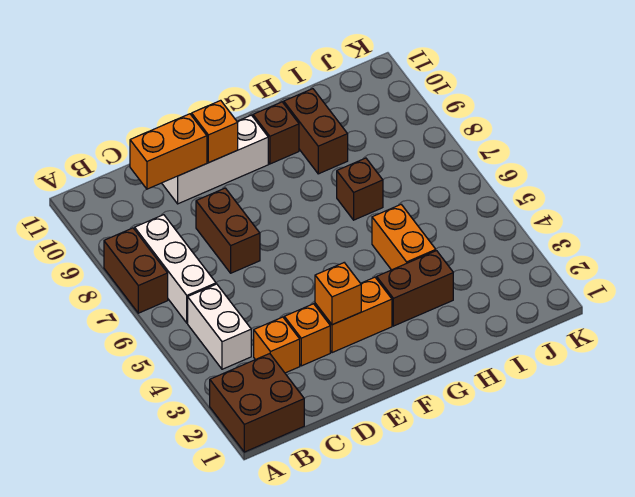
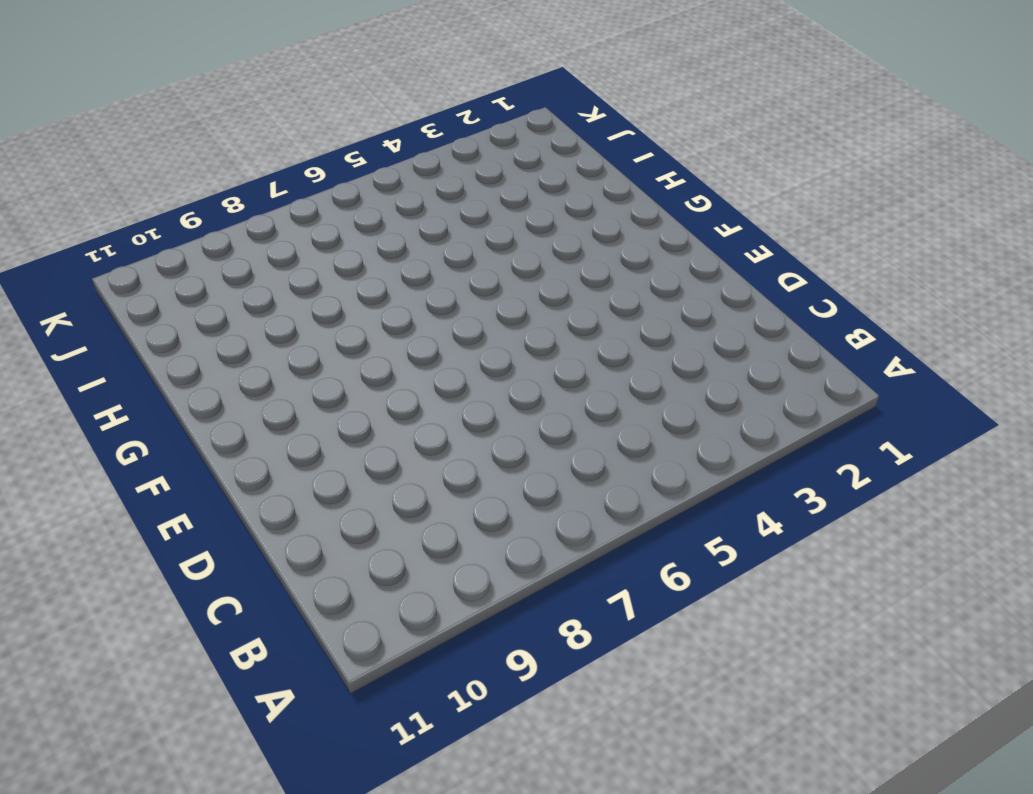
none -> brown 2x2 brick [210,354,304,452]
none -> brown 1x2 brick [104,228,168,313]
none -> white 1x2 brick [188,284,251,369]

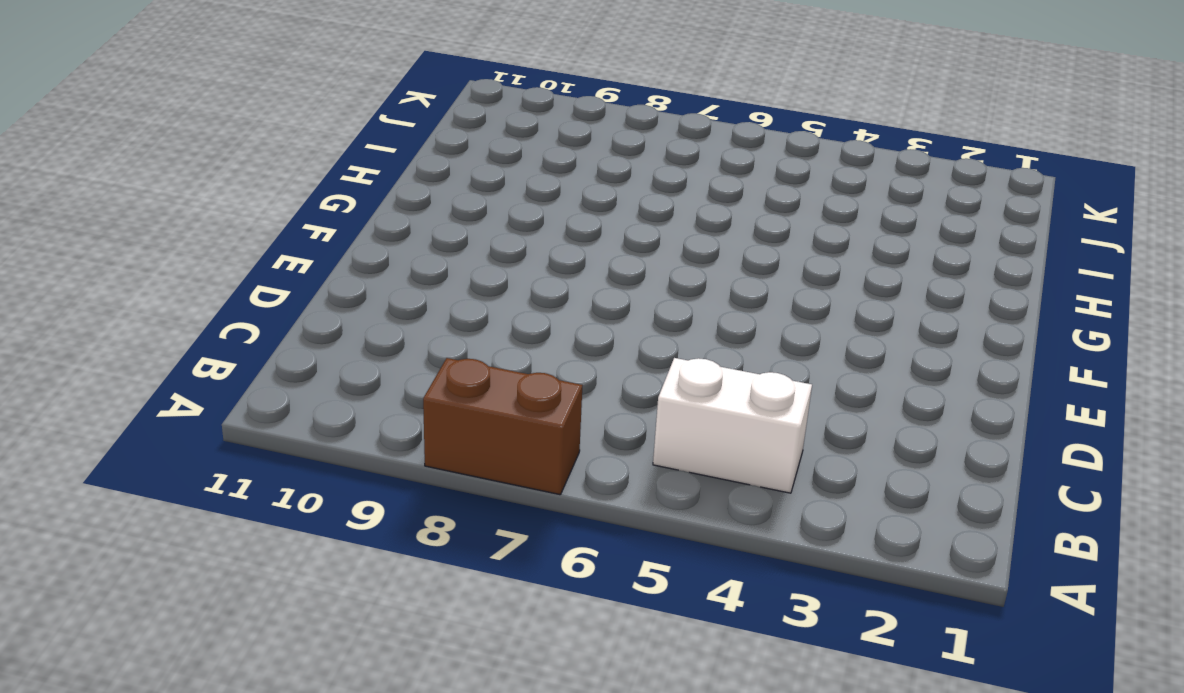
none -> brown 2x2 brick [210,354,304,452]
none -> white 1x3 brick [135,215,216,323]
none -> orange 1x1 brick [254,317,300,373]

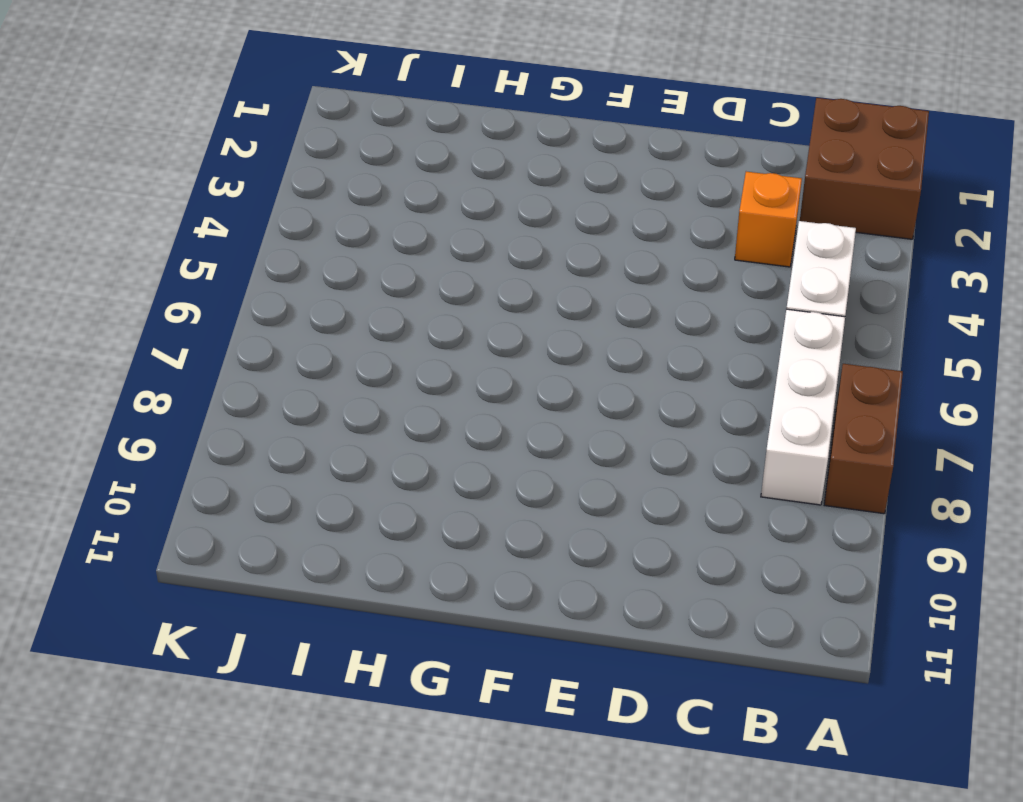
none -> orange 1x1 brick [284,304,330,366]
none -> brown 1x2 brick [196,188,260,273]
none -> white 1x3 brick [162,115,268,204]

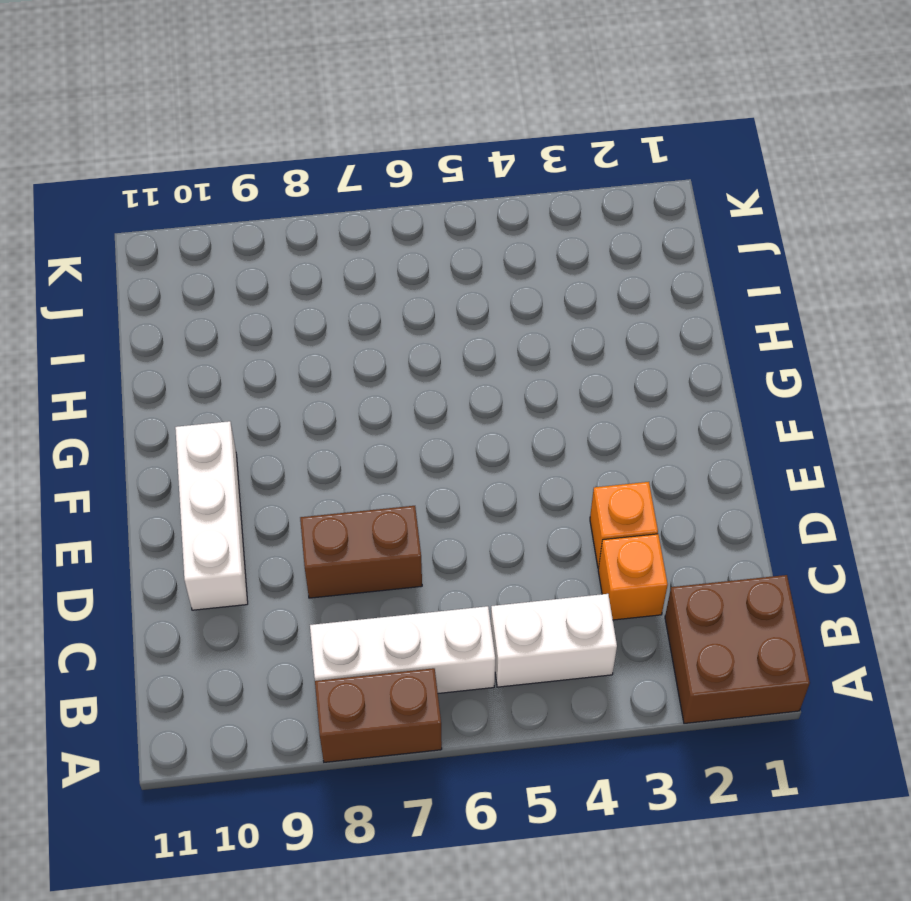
none -> orange 1x2 brick [315,277,392,353]
none -> brown 1x2 brick [377,251,453,326]
none -> brown 1x1 brick [253,102,299,164]

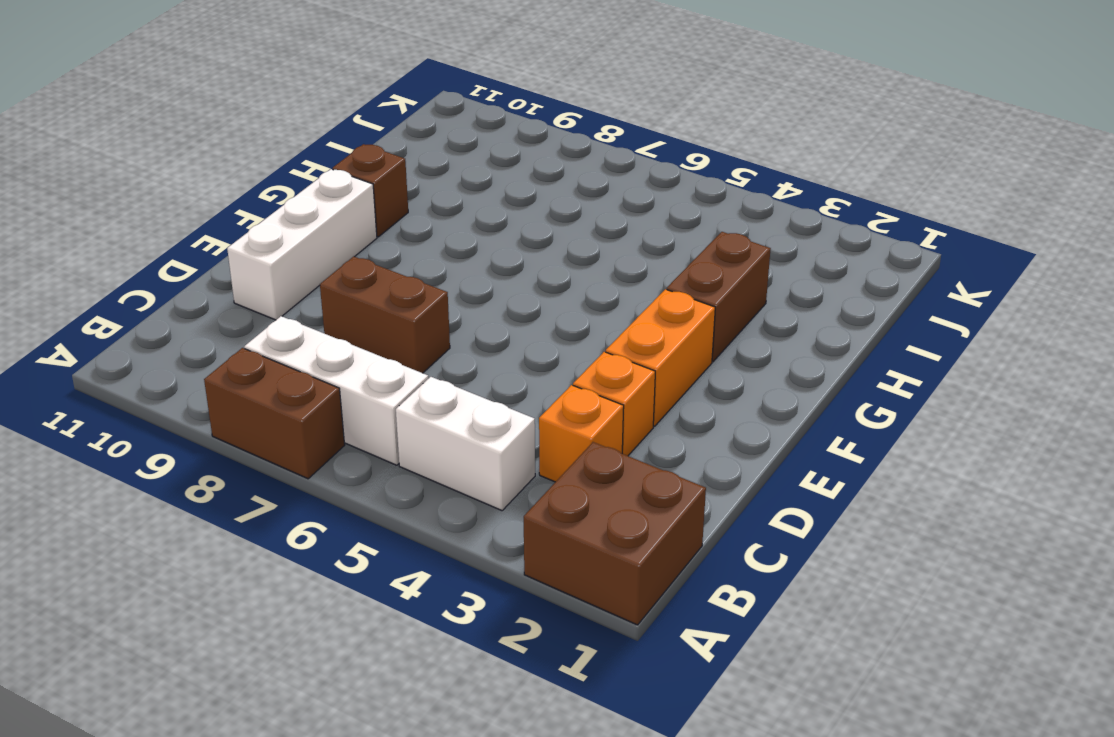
none -> orange 1x2 brick [372,205,436,270]
none -> brown 1x1 brick [337,158,383,220]
none -> brown 1x2 brick [284,89,348,174]

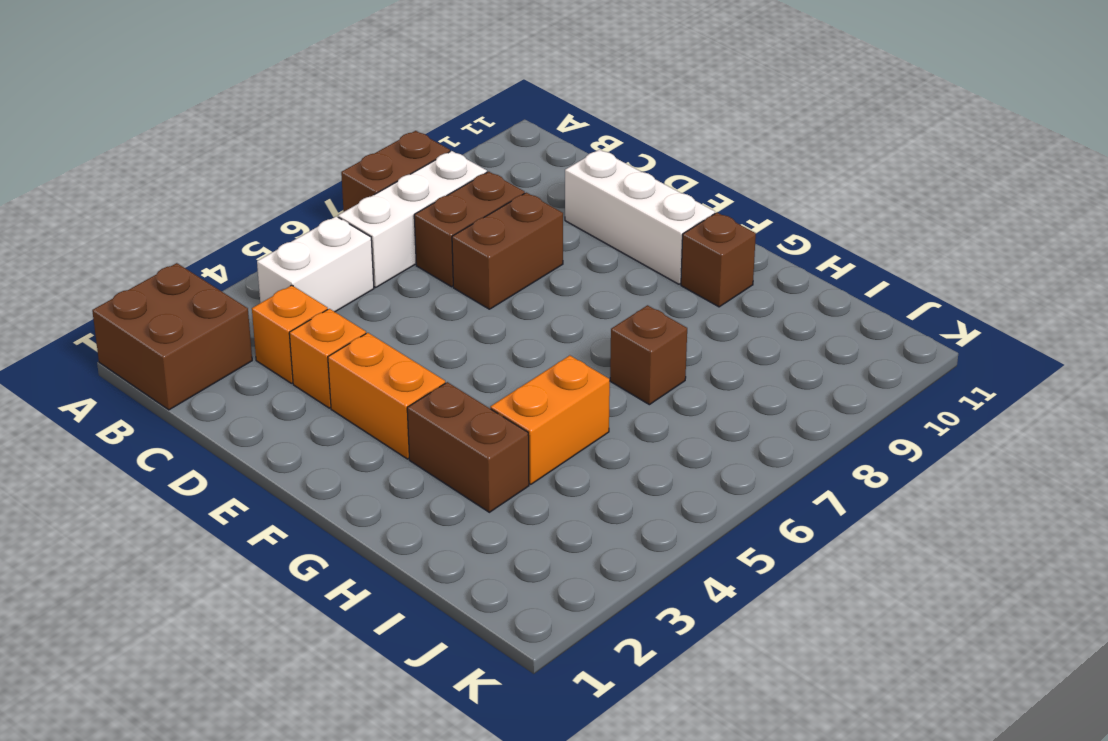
brown 1x2 brick [414,172,525,287] -> brown 1x2 brick moved to [284,89,348,174]
none -> orange 1x2 brick [130,114,207,189]
none -> orange 1x1 brick [315,263,361,325]
none -> orange 1x1 brick [192,100,238,163]

